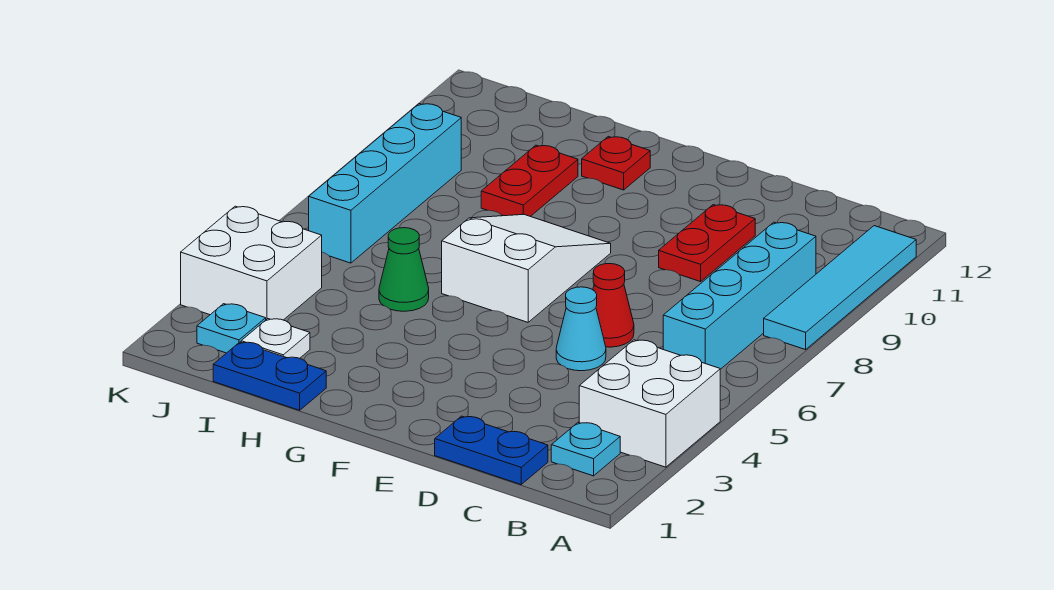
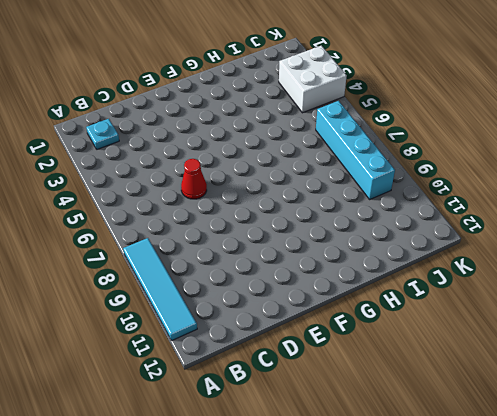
none -> white 2x2 brick [579,340,720,467]
none -> cyan 1x4 brick [663,222,816,369]
none -> blue 1x2 plate [435,416,548,484]

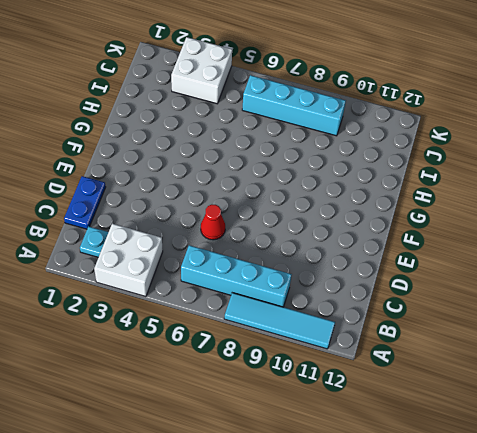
none -> cyan 1x1 cone [556,287,606,371]
none -> red 1x2 plate [659,205,755,282]
none -> white 2x3 slope [442,214,611,322]

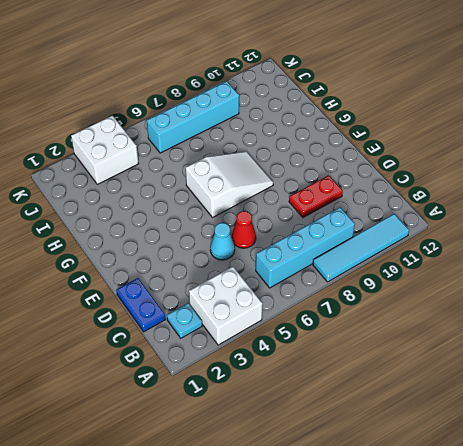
none -> red 1x1 plate [582,137,650,190]
none -> blue 1x2 plate [213,342,326,410]
none -> green 1x1 cone [379,228,429,311]

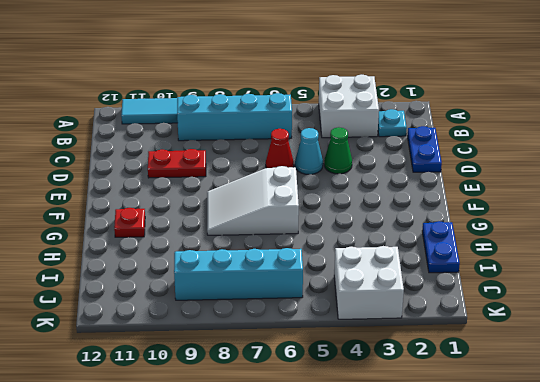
green 1x1 cone [324,127,352,174] -> green 1x1 cone moved to [379,228,429,311]
none -> red 1x2 plate [481,145,578,216]
none -> white 1x1 plate [241,319,310,358]
none -> cyan 1x1 plate [197,304,266,353]

